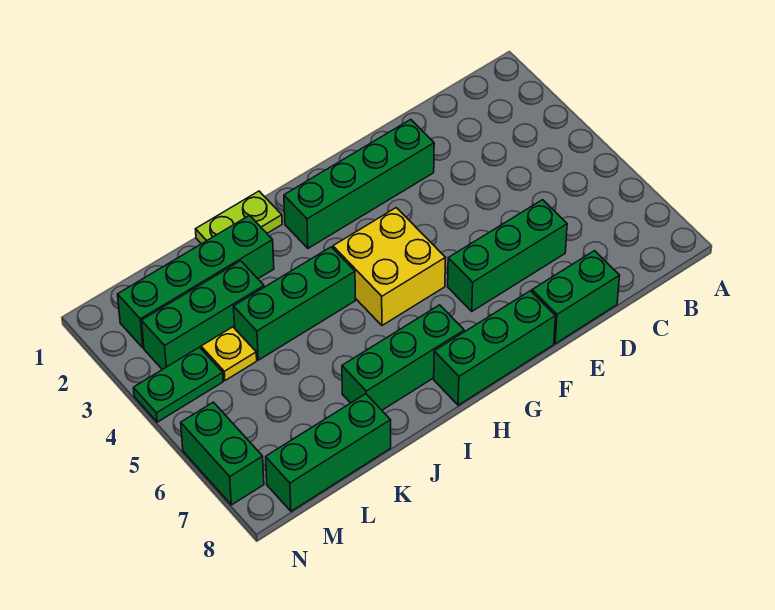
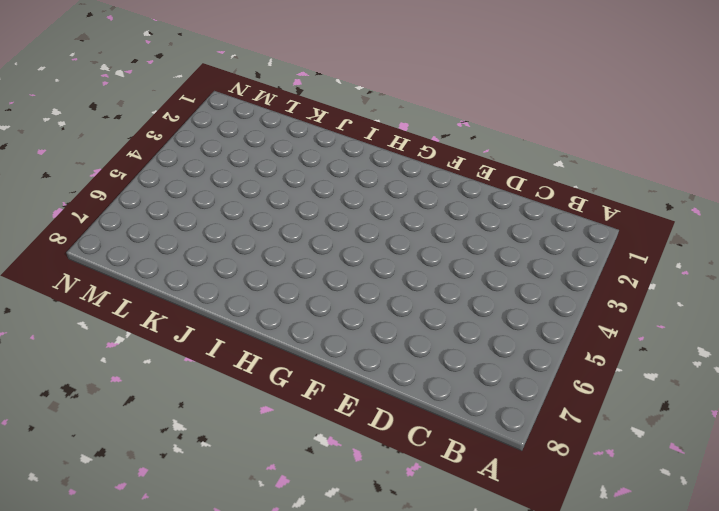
none -> green 1x3 brick [448,200,567,311]
none -> green 1x2 brick [532,251,620,344]
none -> green 1x4 brick [284,120,434,248]

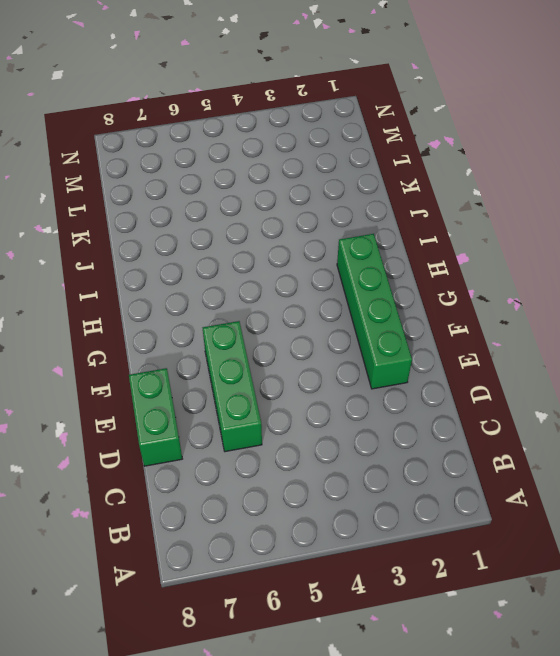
none -> green 1x3 brick [434,291,555,405]
none -> yellow 2x2 brick [333,208,445,325]
none -> green 1x3 brick [342,305,464,410]

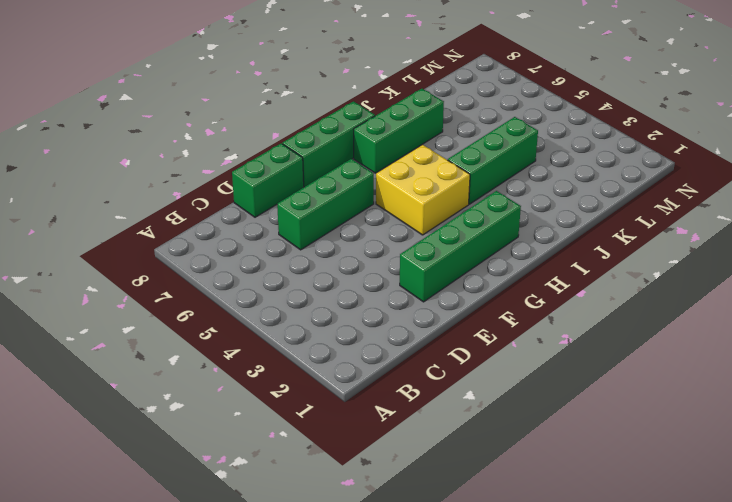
none -> lime 1x2 plate [196,191,282,244]
none -> green 1x4 brick [118,215,274,348]
none -> green 1x3 brick [142,261,264,370]

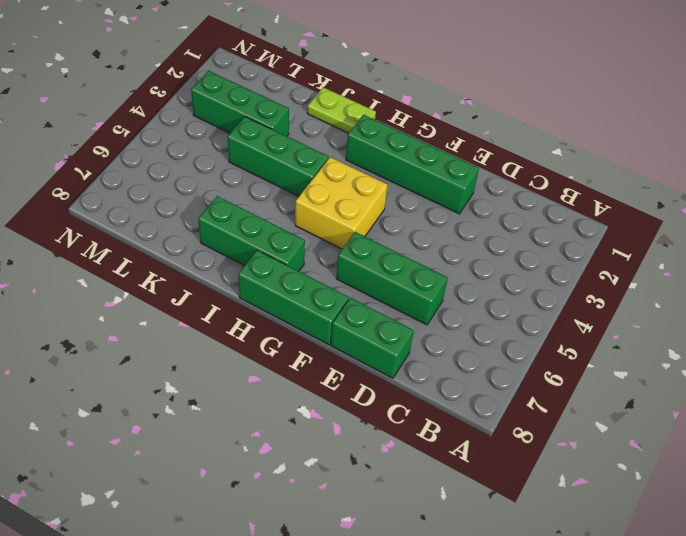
none -> green 1x4 brick [118,215,274,348]
none -> green 1x3 brick [266,394,391,511]
none -> yellow 1x1 plate [201,327,257,381]

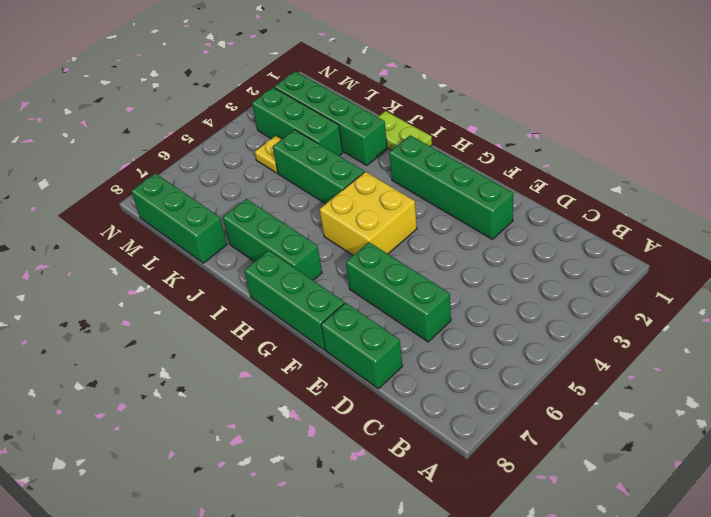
none -> green 1x2 plate [133,347,223,422]
none -> green 1x2 brick [181,402,264,505]

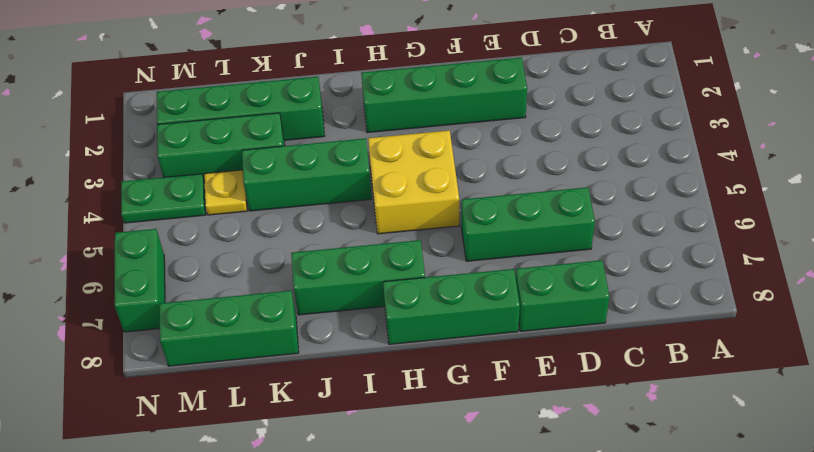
none -> lime 1x2 plate [196,191,282,244]

